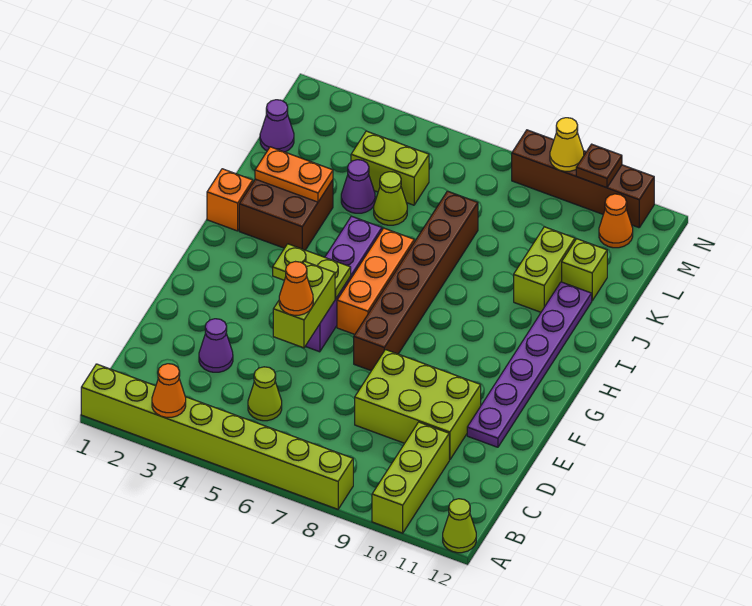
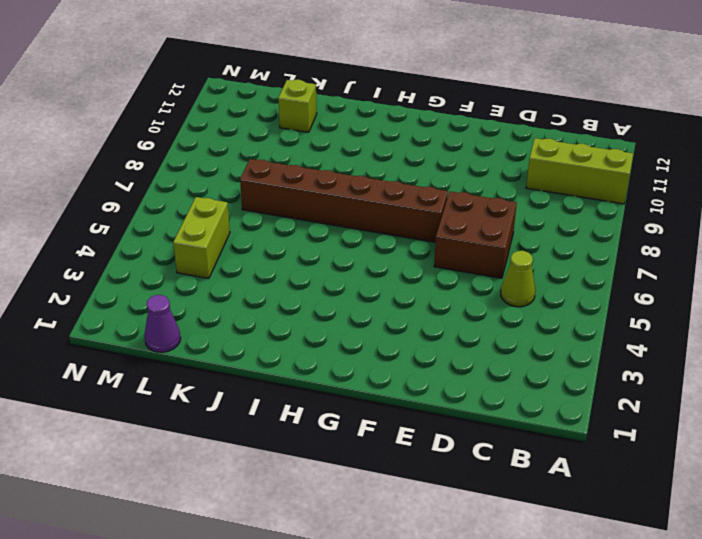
brown 2x2 brick [434,191,517,278] -> brown 2x2 brick moved to [239,179,333,250]
none -> lime 1x8 brick [81,364,353,509]
none -> lime 1x1 cone [443,499,476,553]
none -> purple 1x1 cone [199,319,233,372]

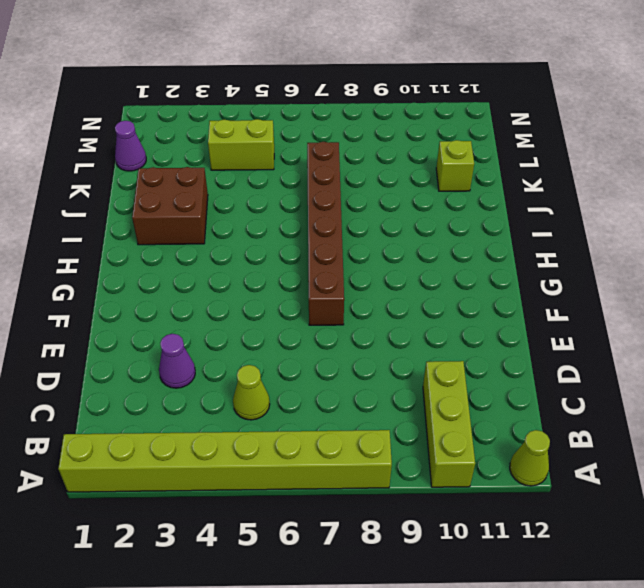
none -> lime 2x3 brick [355,350,481,460]
none -> purple 1x6 plate [467,282,592,447]
none -> purple 1x4 brick [305,216,382,352]

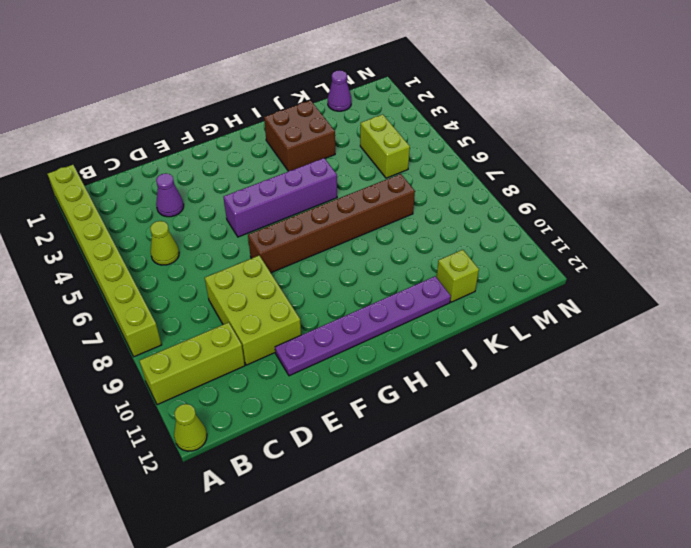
none -> orange 1x3 brick [337,228,414,334]
none -> orange 1x1 brick [207,169,253,231]
none -> lime 1x2 brick [514,227,575,312]

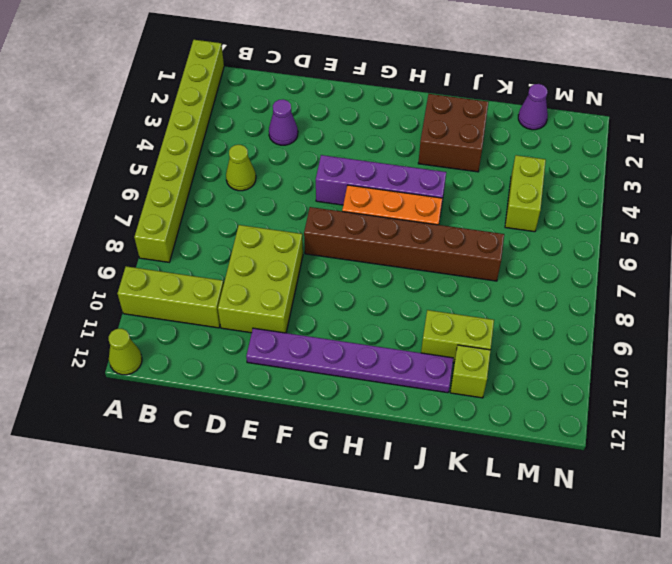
none -> orange 1x1 brick [207,169,253,231]
none -> purple 1x1 cone [341,160,375,213]
none -> lime 1x1 cone [374,172,407,225]

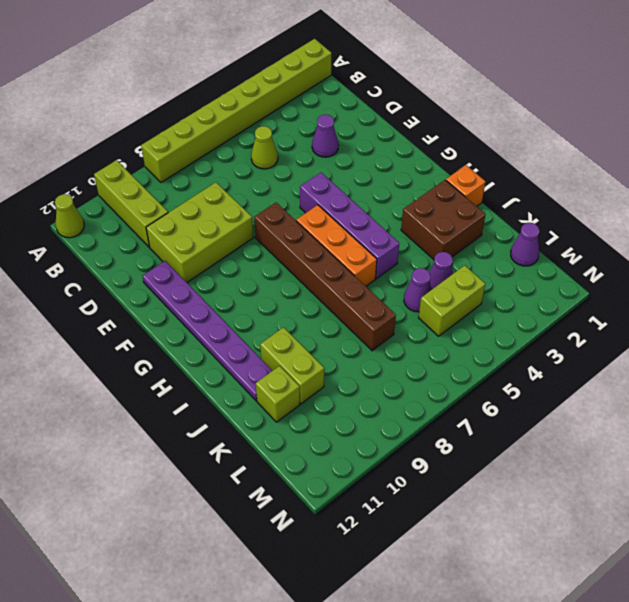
purple 1x1 cone [404,268,432,312] -> lime 1x1 cone [374,172,407,225]
none -> orange 1x1 cone [599,194,633,248]
none -> brown 1x4 brick [512,130,654,228]
none -> orange 1x1 cone [152,364,186,417]

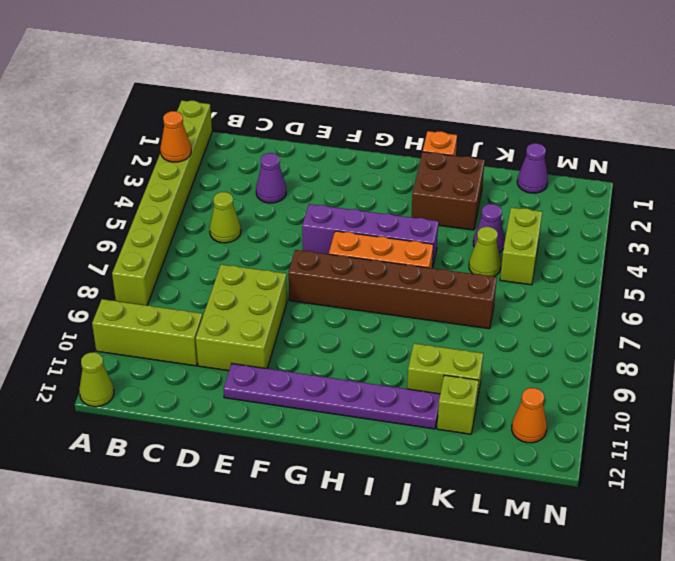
none -> brown 1x4 brick [512,130,654,228]
none -> lime 1x2 brick [273,261,335,348]
none -> lime 1x2 plate [273,244,351,299]

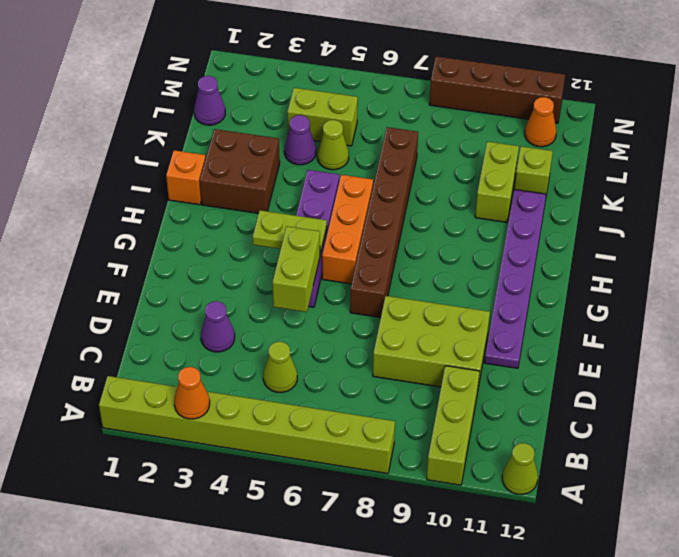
none -> orange 1x2 plate [255,147,333,202]
none -> yellow 1x1 cone [550,118,584,171]
none -> brown 1x1 plate [576,144,622,188]

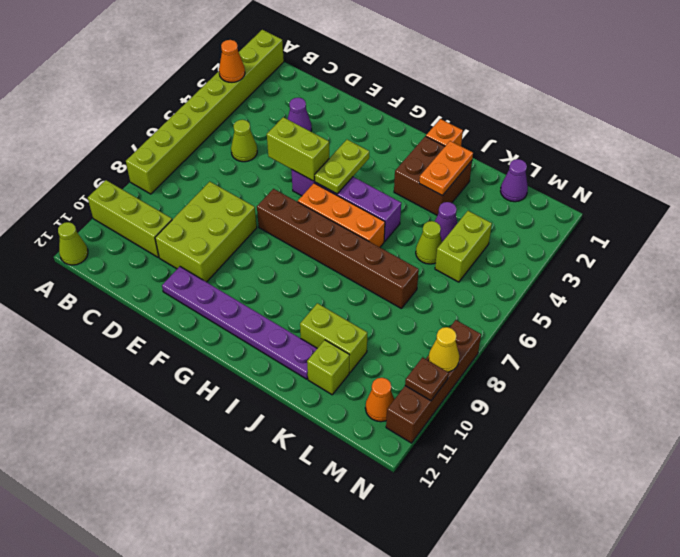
none -> orange 1x1 cone [279,262,313,315]

